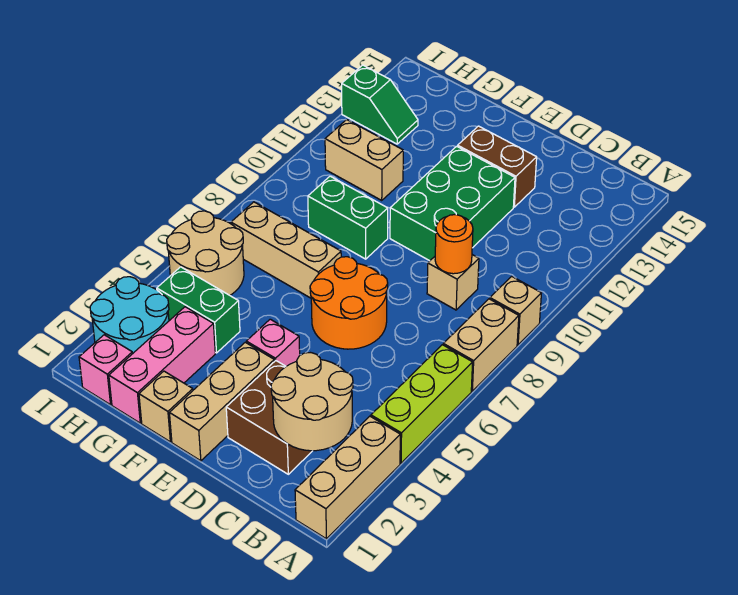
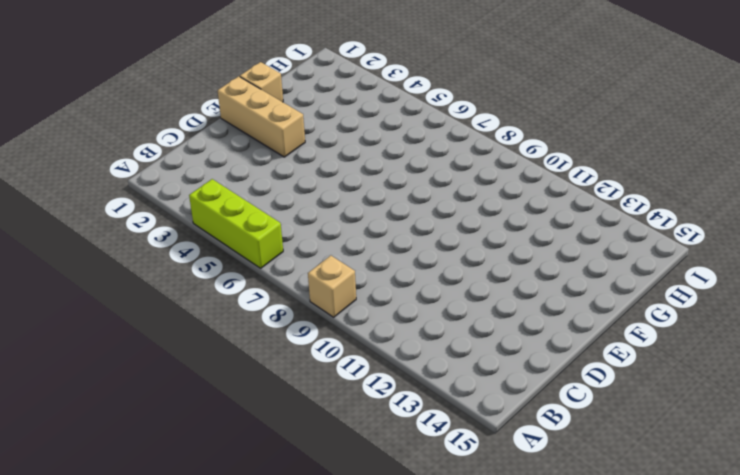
none -> tan 1x3 brick [295,416,400,539]
none -> tan 1x2 brick [443,299,519,391]
none -> brown 2x2 brick [226,361,312,474]

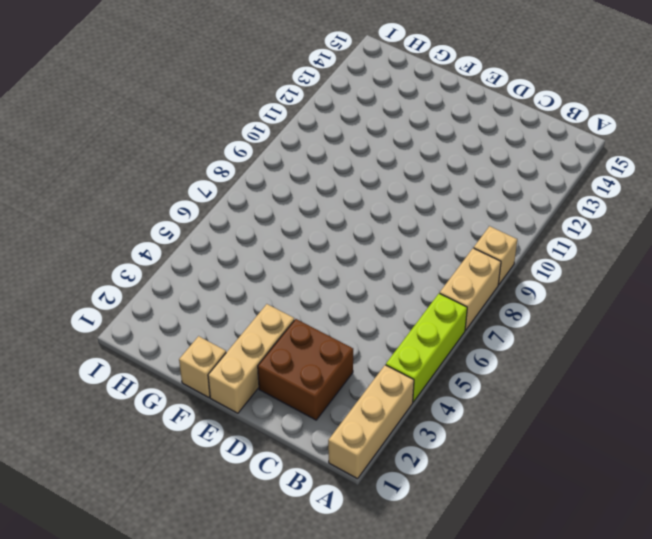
none -> tan 1x1 brick [427,255,479,310]
none -> orange 2x2 round brick [310,257,388,349]
none -> green 2x3 brick [390,146,515,261]

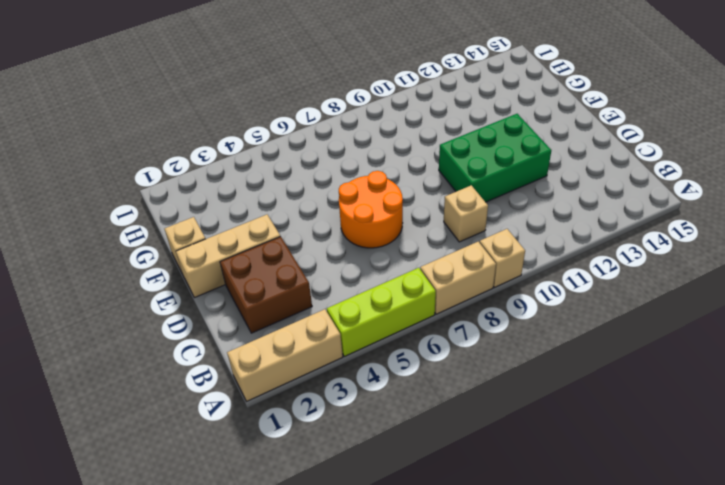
none -> brown 1x2 brick [458,126,537,207]
none -> pink 1x1 brick [246,319,300,366]
none -> tan 1x3 brick [231,202,341,298]

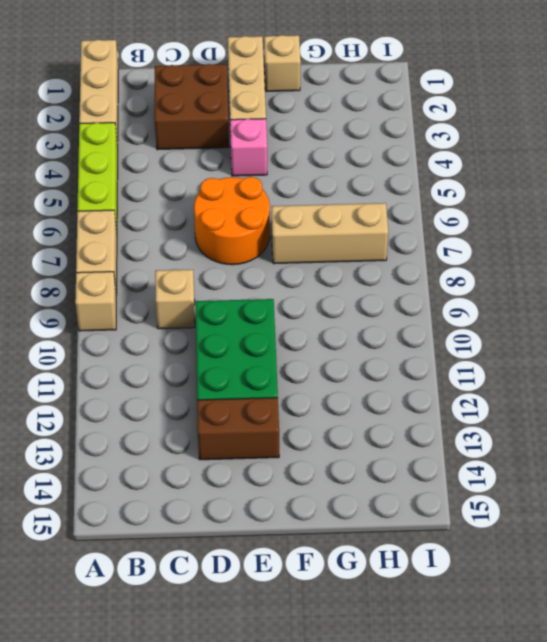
none -> green 1x2 brick [308,176,388,259]
none -> pink 1x3 brick [109,307,215,423]
none -> green 1x2 brick [157,267,240,353]

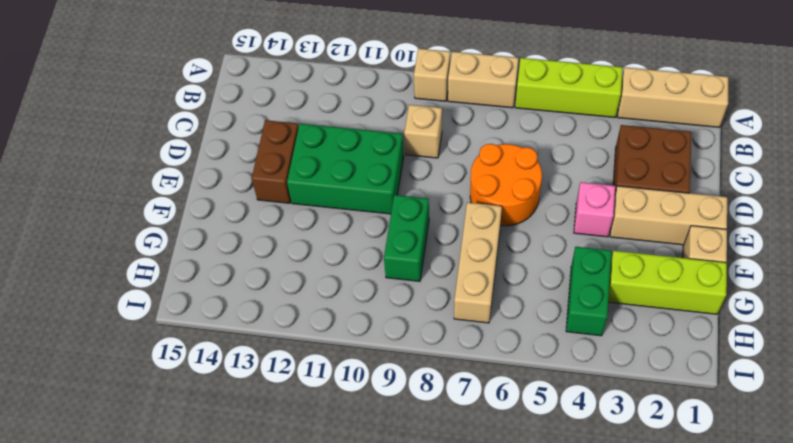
lime 1x3 brick [608,251,727,314] -> pink 1x3 brick [109,307,215,423]
none -> tan 1x2 brick [325,120,403,200]
none -> pink 1x1 brick [79,335,132,405]
none -> cyan 2x2 round brick [90,277,169,354]

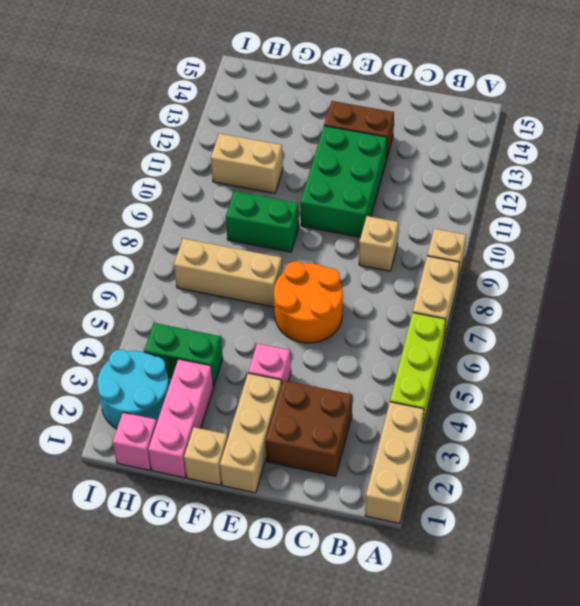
none -> tan 2x2 round brick [167,211,244,295]
none -> green 1x2 slope [342,65,418,144]
none -> tan 2x2 round brick [271,353,353,451]

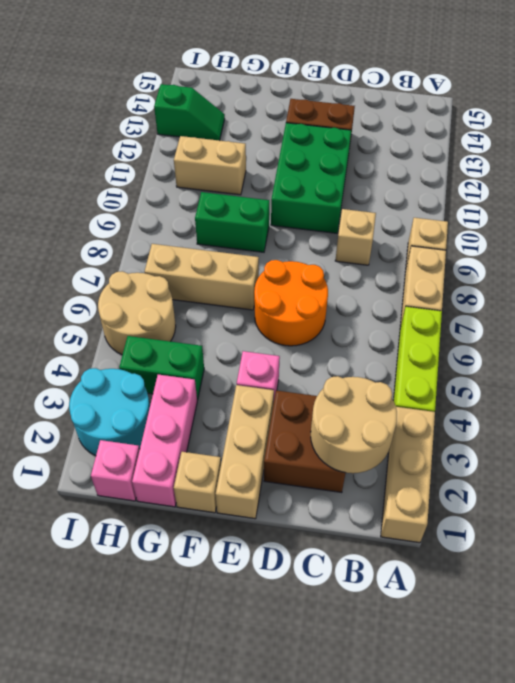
none -> orange 1x1 round brick [435,215,473,274]

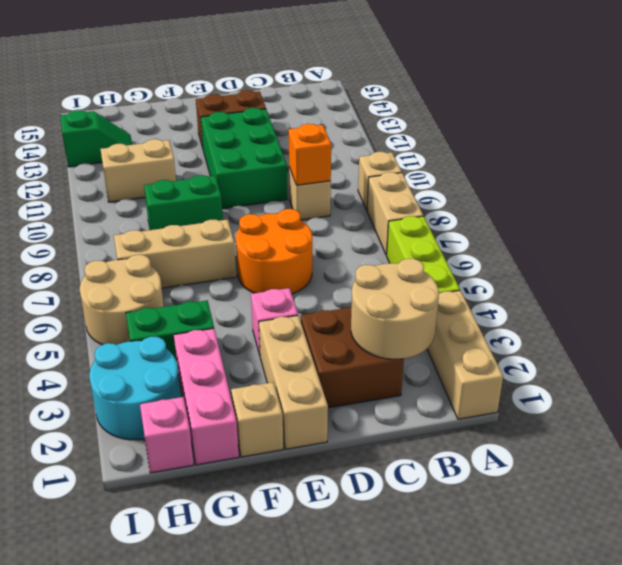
orange 1x1 brick [289,124,331,185] -> orange 1x1 round brick [435,215,473,274]

